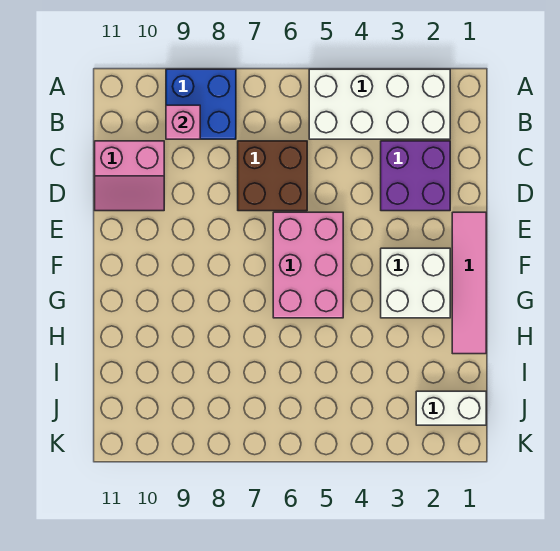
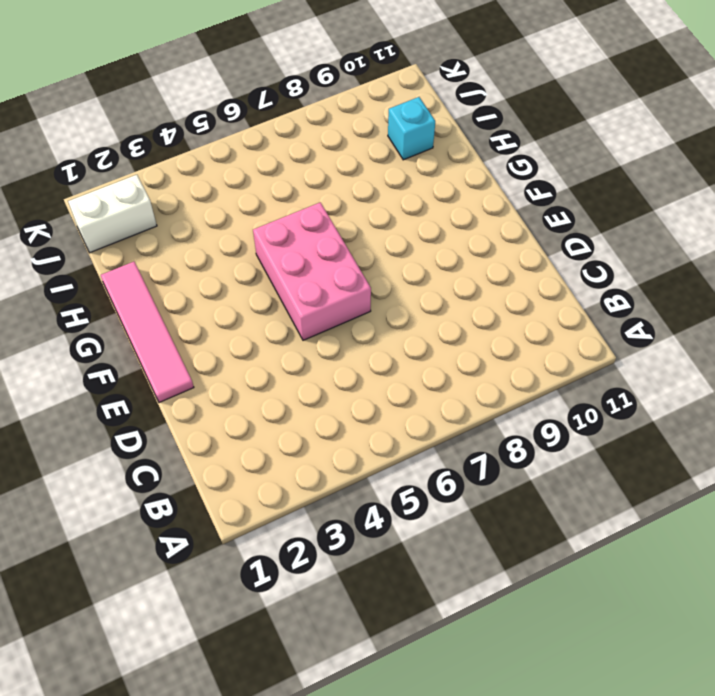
cyan 1x1 brick [388,97,435,160] -> none
none -> white 2x4 brick [309,69,450,139]
none -> blue 2x2 brick [166,69,236,139]

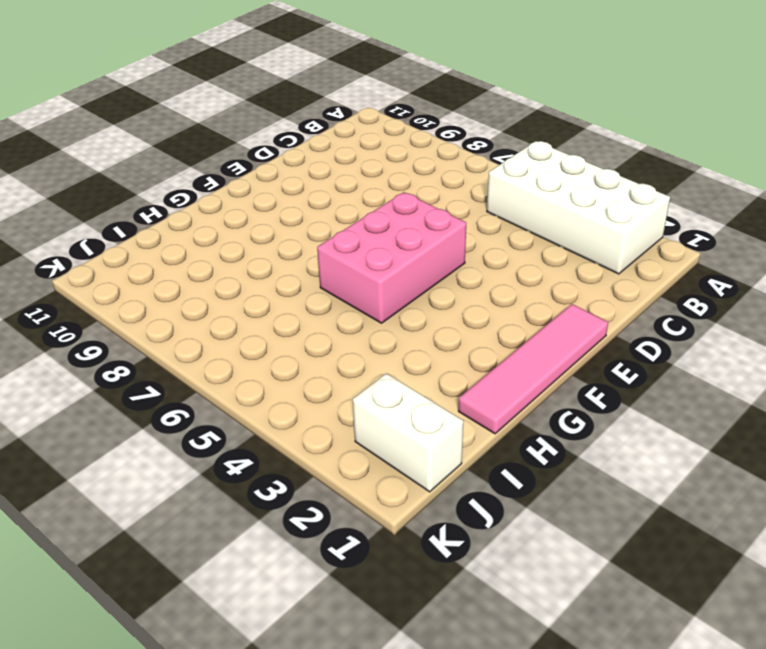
none -> blue 2x2 brick [166,69,236,139]
none -> purple 2x2 brick [381,141,450,211]

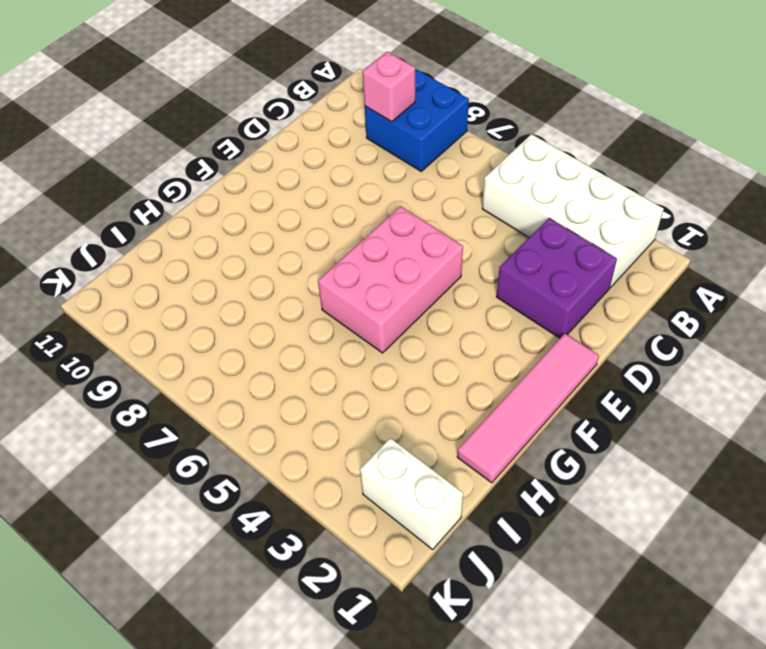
none -> brown 2x2 brick [238,141,307,211]
none -> pink 2x2 slope [95,141,164,211]

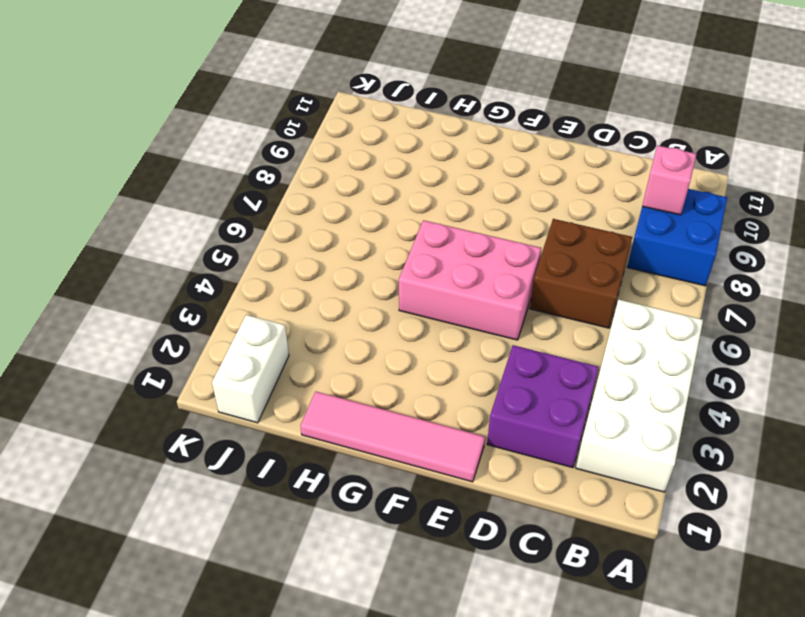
none -> pink 2x2 slope [95,141,164,211]
none -> white 2x2 brick [381,248,450,318]

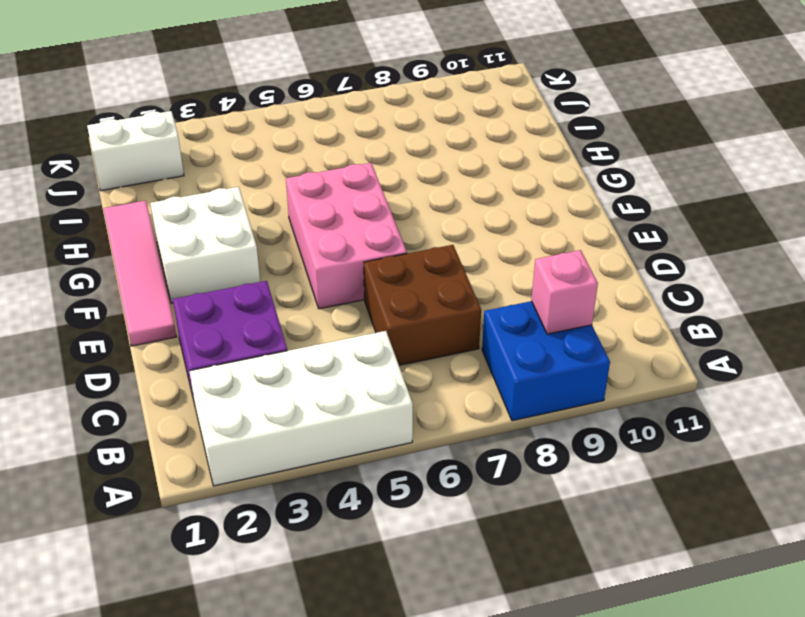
none -> pink 2x2 slope [95,141,164,211]

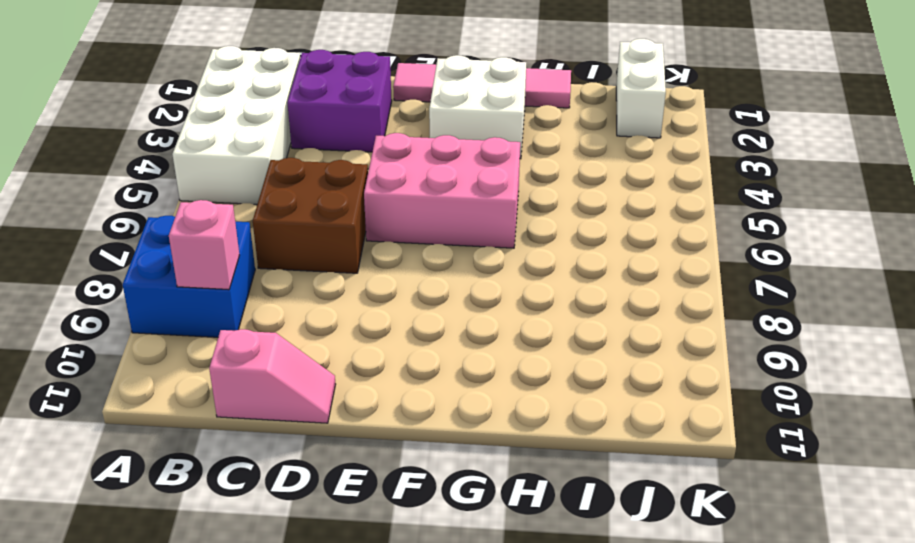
pink 1x2 slope [209,329,336,423] -> pink 2x2 slope [95,141,164,211]

